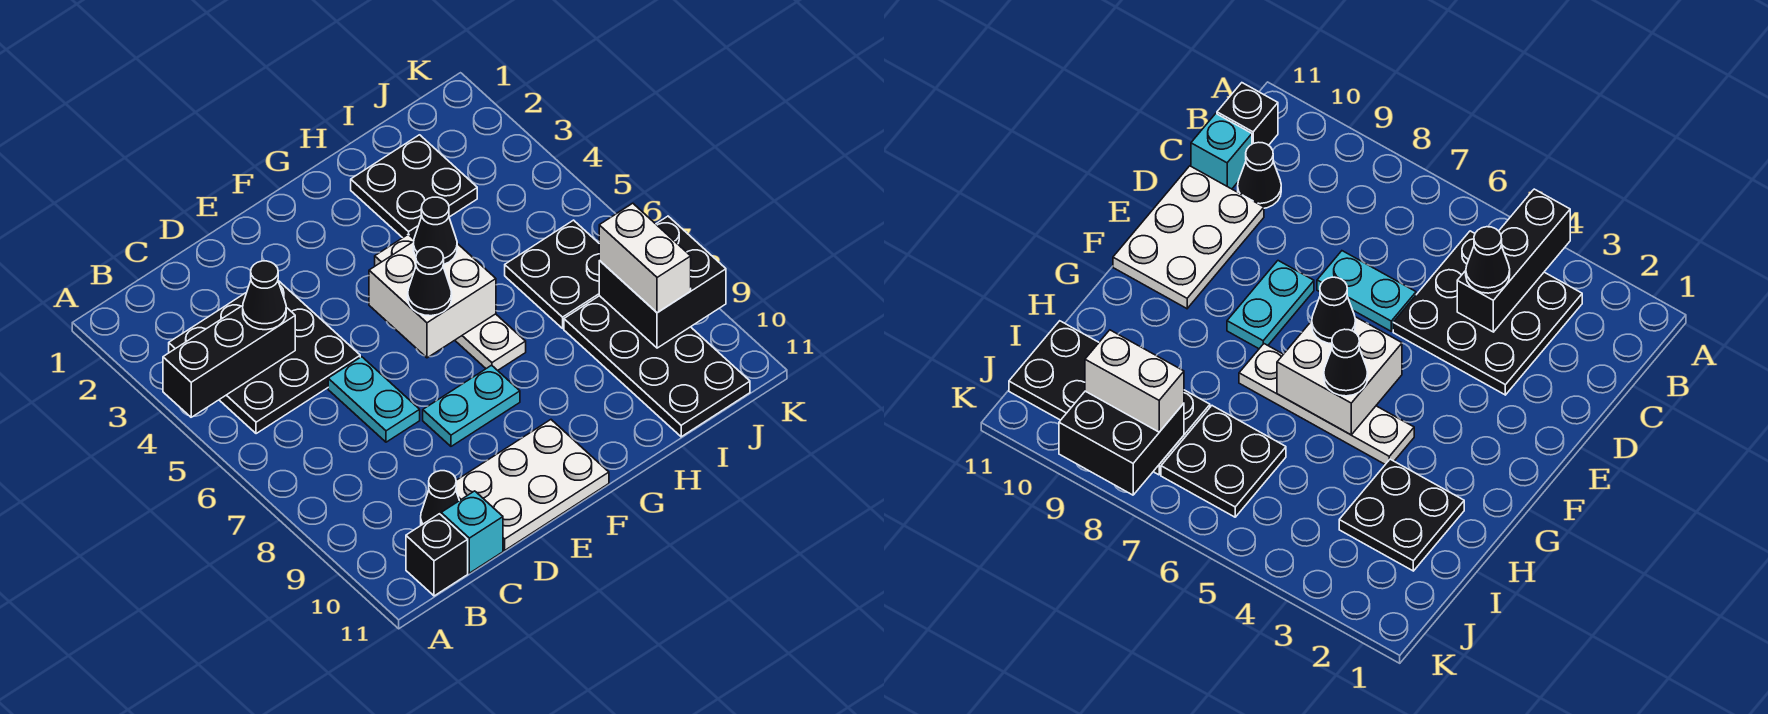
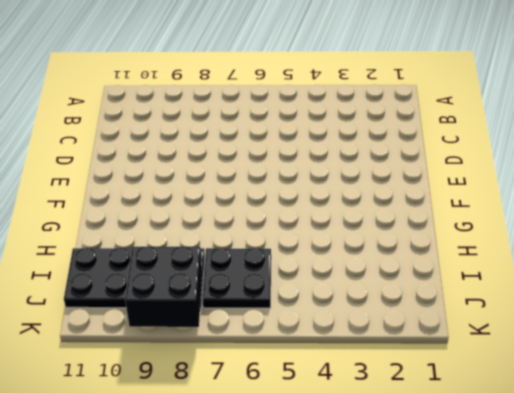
none -> black 3x3 plate [169,281,360,434]
none -> black 1x1 brick [406,514,468,596]
none -> black 1x1 cone [421,471,459,525]

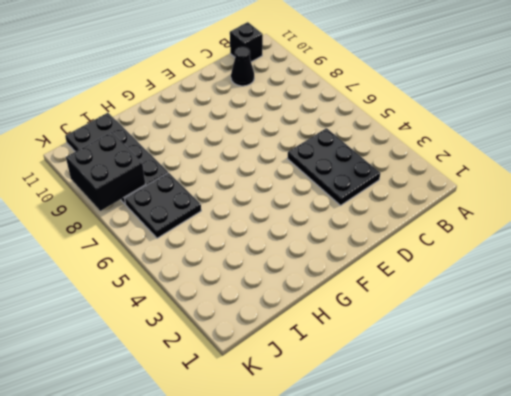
black 2x3 plate [287,128,380,205] -> black 3x3 plate [169,281,360,434]
none -> cyan 1x1 brick [441,491,503,573]
none -> cyan 1x2 plate [328,357,420,442]
none -> white 2x3 plate [456,420,609,550]

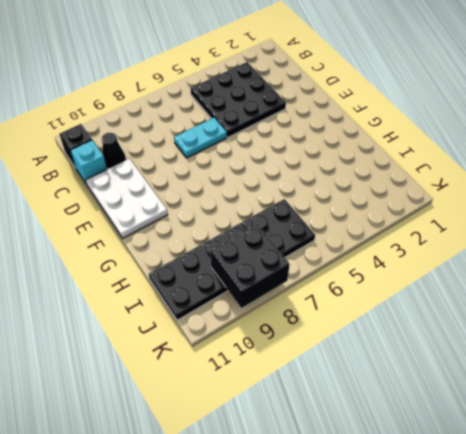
none -> cyan 1x2 plate [423,365,520,446]
none -> white 1x4 plate [375,234,526,370]
none -> black 2x2 plate [351,135,477,239]

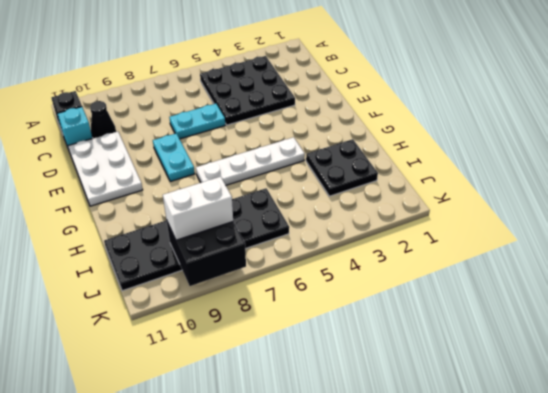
none -> black 1x3 brick [163,306,295,417]
none -> white 2x2 brick [369,242,496,358]
none -> black 1x1 cone [243,261,286,330]

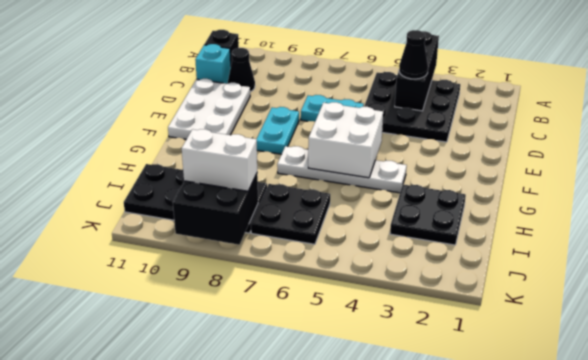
none -> black 1x1 cone [408,247,452,316]
none -> black 1x1 cone [413,197,457,265]

